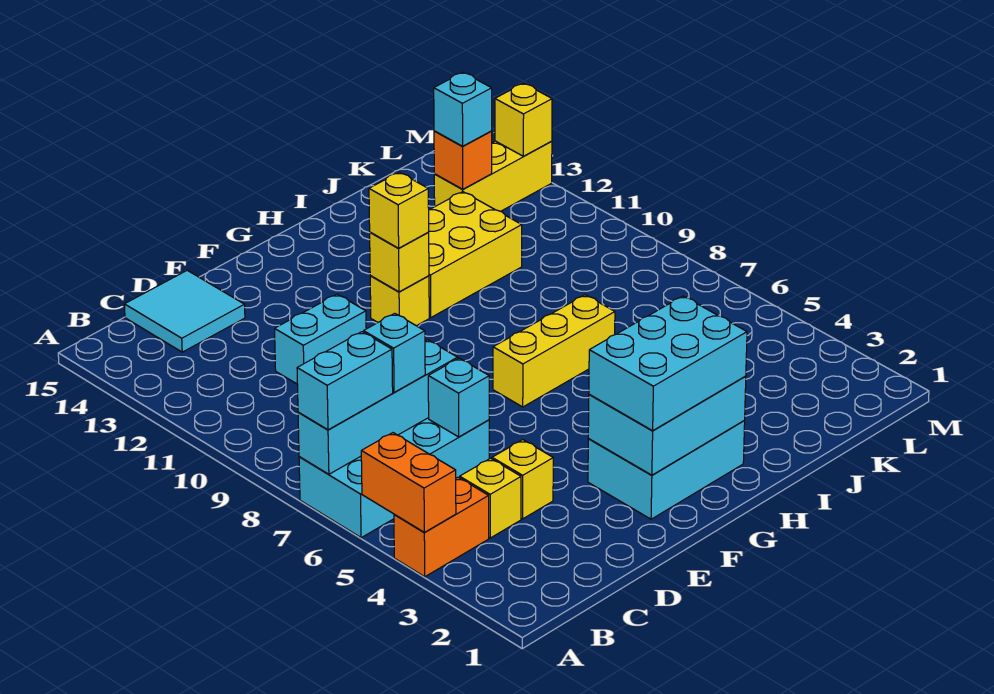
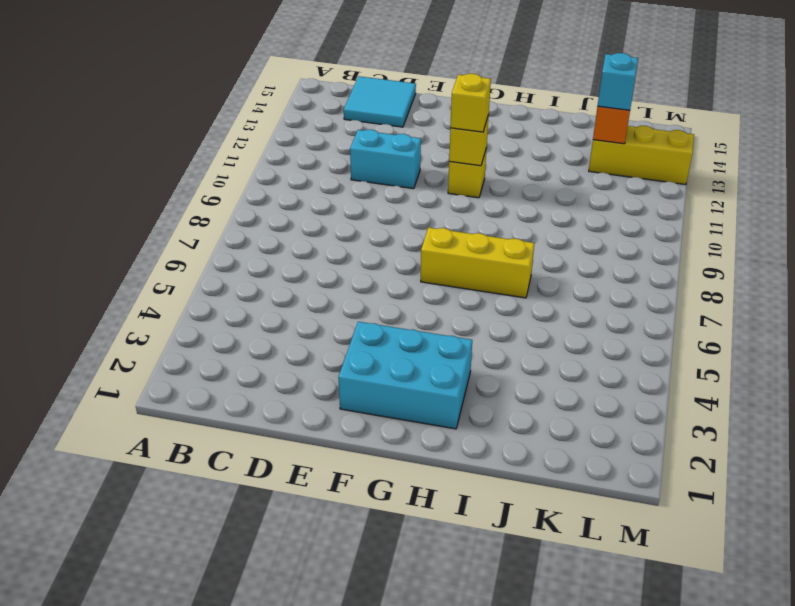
none -> orange 1x2 brick [394,477,489,577]
none -> cyan 2x4 brick [299,418,489,538]
none -> yellow 1x1 brick [460,458,521,538]

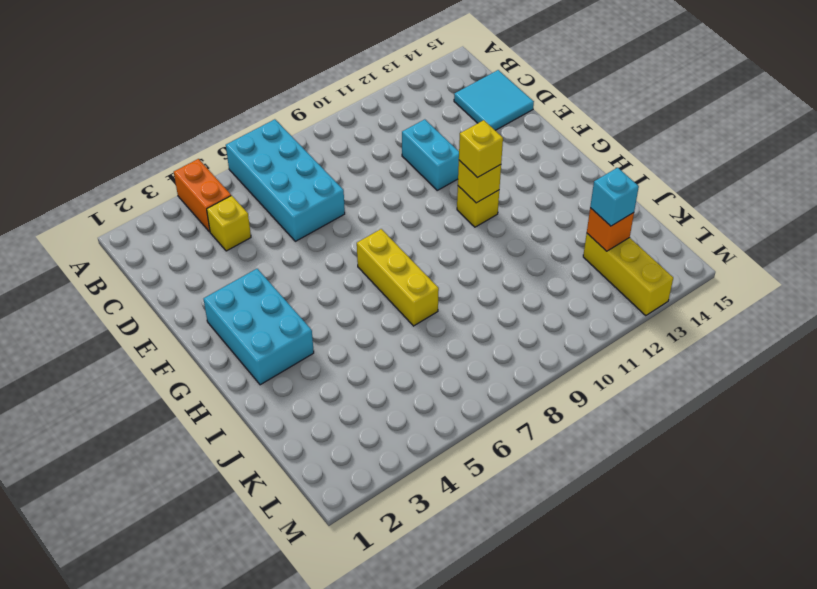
none -> yellow 1x1 brick [492,440,553,519]
none -> yellow 2x3 brick [428,192,522,317]
none -> orange 1x2 brick [361,433,456,532]

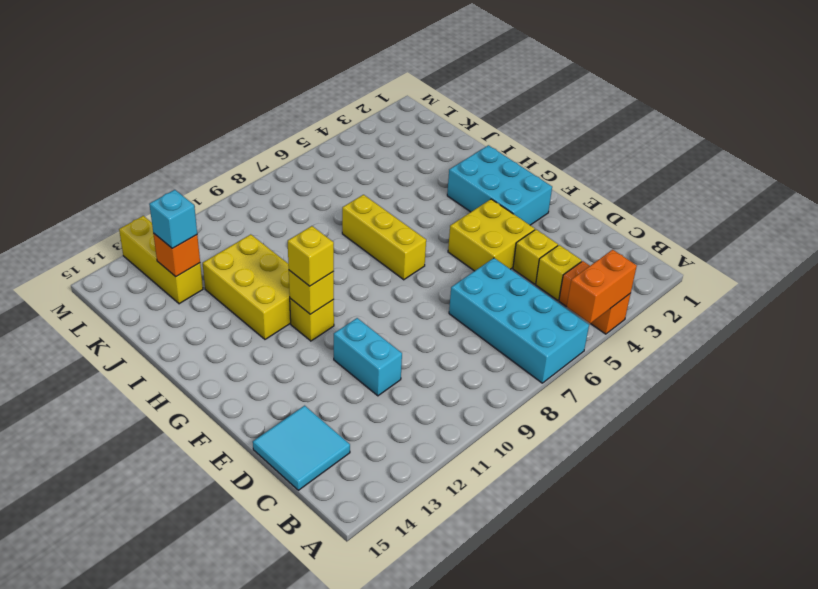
yellow 2x2 brick [448,199,535,271] -> none
none -> cyan 1x4 brick [298,340,458,474]
none -> cyan 1x1 brick [428,358,489,437]
none -> cyan 2x3 brick [588,376,746,475]

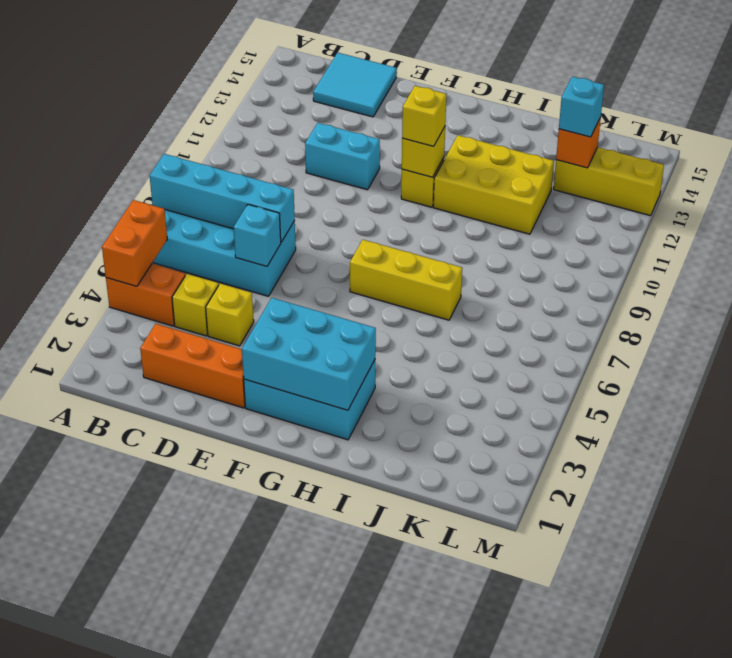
orange 1x3 brick [140,324,245,408] -> none
none -> yellow 1x1 brick [495,83,552,156]
none -> cyan 1x2 brick [297,332,393,430]
none -> cyan 1x1 brick [364,313,425,392]

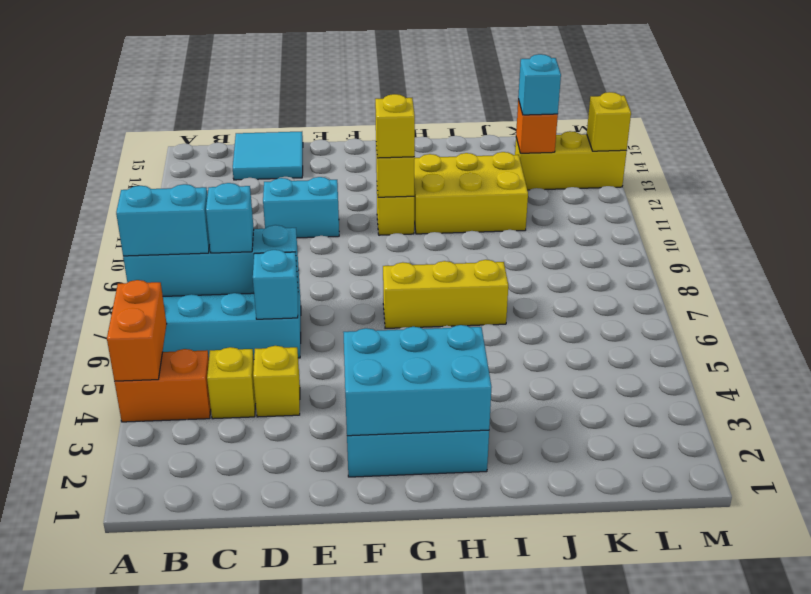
none -> cyan 2x3 brick [589,296,747,431]

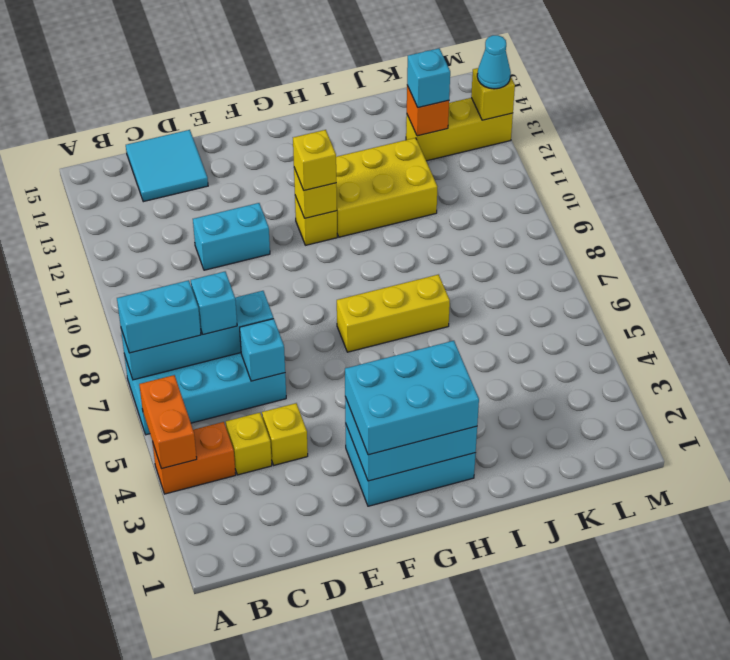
cyan 1x1 cone [477,35,511,89] -> none

